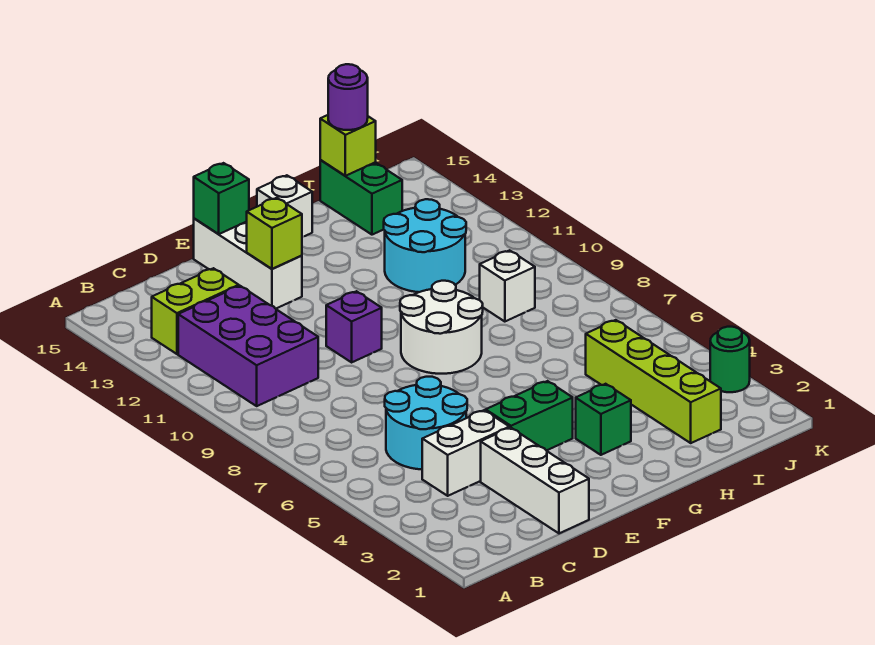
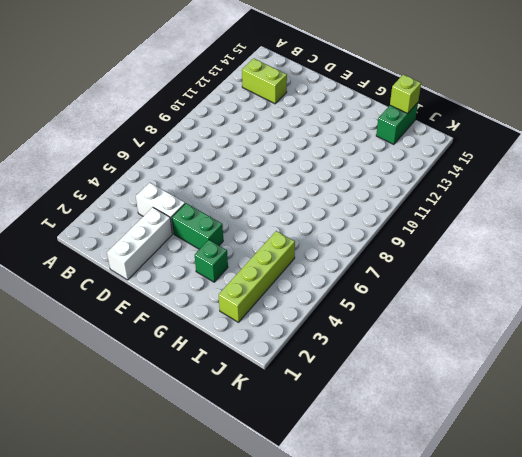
none -> purple 2x3 brick [178,286,318,406]
none -> cyan 2x2 round brick [385,377,467,469]
none -> purple 1x1 brick [326,291,382,362]

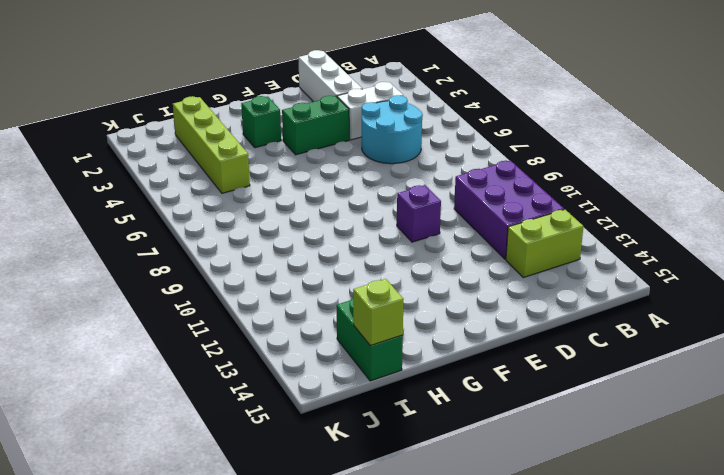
none -> white 1x3 brick [194,218,302,309]
none -> white 2x2 round brick [400,281,483,374]
none -> white 1x1 brick [257,175,312,237]

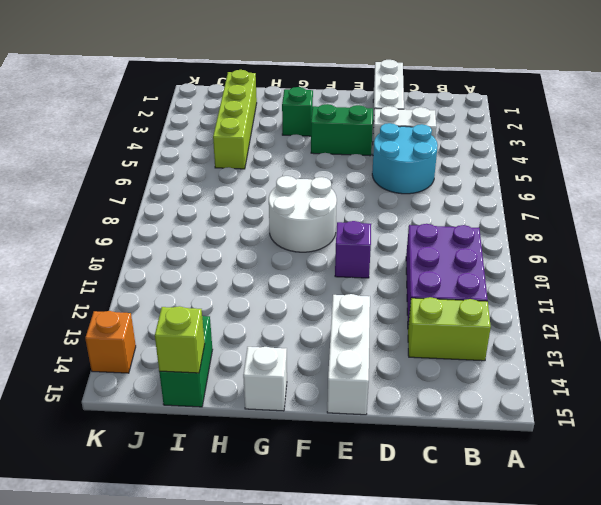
orange 1x1 brick [85,311,136,373] -> none
none -> cyan 2x2 round brick [384,199,466,292]
none -> white 1x1 brick [480,250,535,322]
none -> green 1x1 round brick [710,327,750,392]

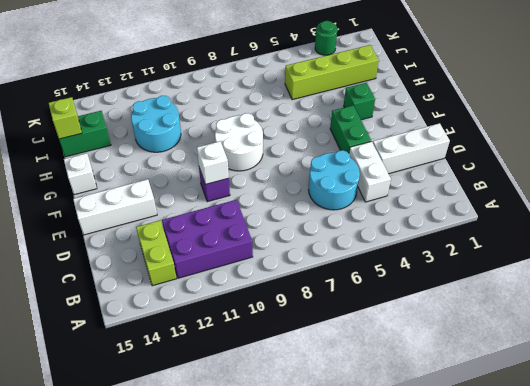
white 1x1 brick [197,141,229,184] -> white 1x1 brick moved to [480,250,535,322]
none -> lime 1x1 brick [247,198,302,269]
none -> green 1x1 brick [194,163,249,234]
none -> purple 1x1 round brick [328,64,368,130]

